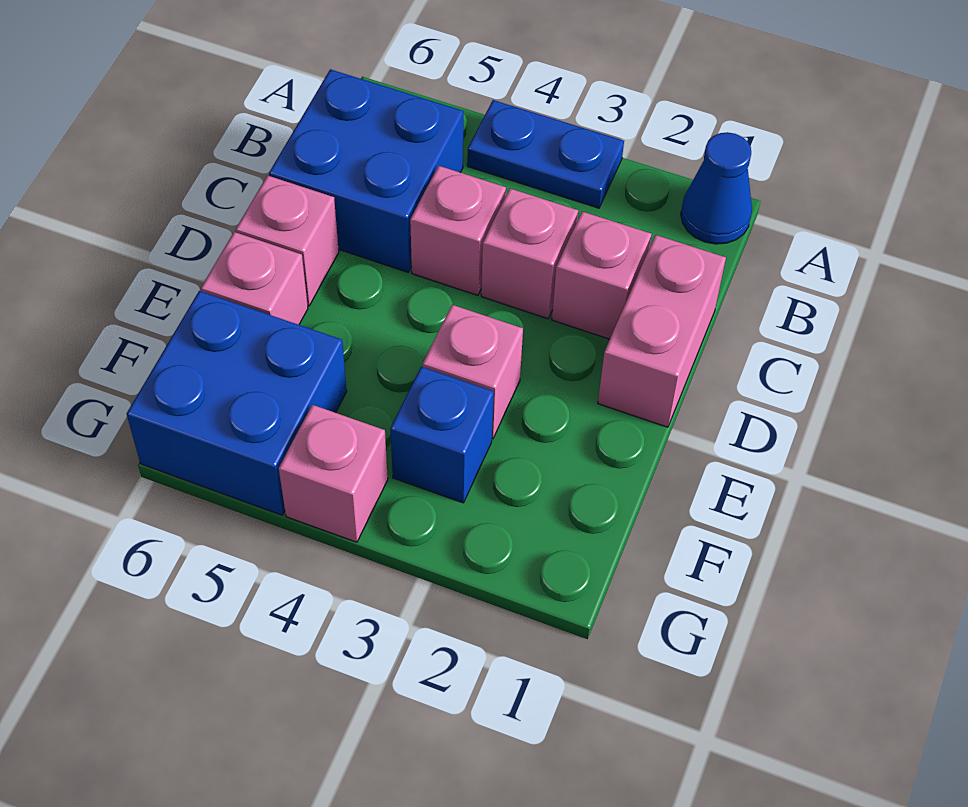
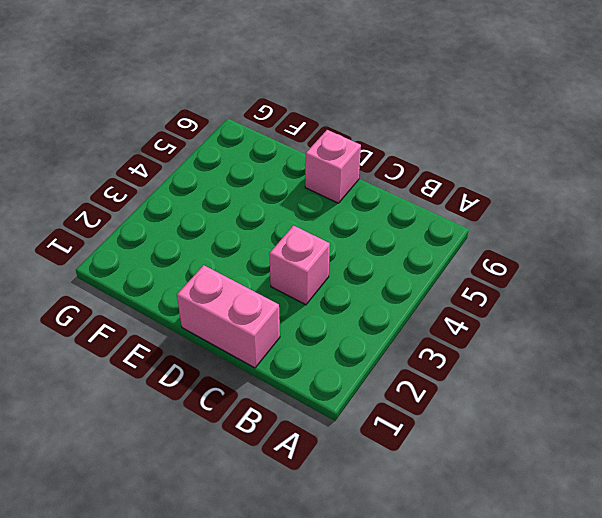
none -> blue 1x1 cone [681,132,752,244]
none -> blue 1x2 plate [467,100,624,208]
none -> blue 2x2 brick [269,69,464,272]

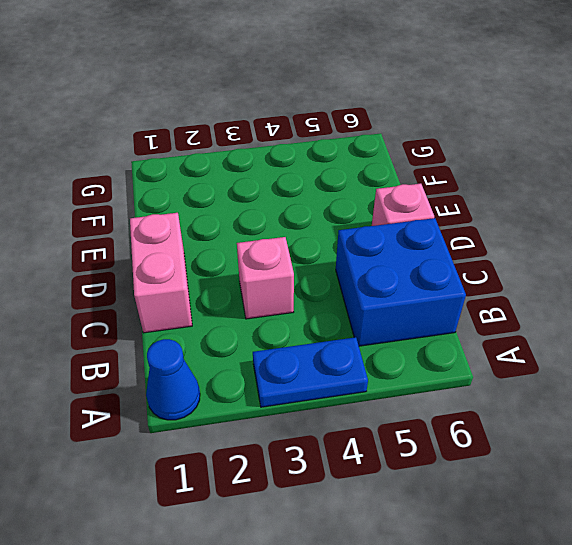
none -> pink 1x1 brick [552,212,652,339]
none -> pink 1x1 brick [410,166,506,295]
none -> pink 1x1 brick [423,305,523,439]

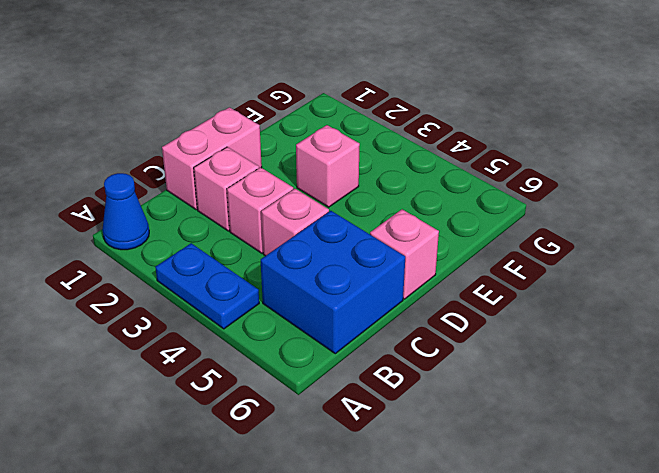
none -> pink 1x1 brick [201,232,308,325]
none -> blue 1x1 brick [390,367,494,503]
none -> blue 2x2 brick [127,291,347,515]

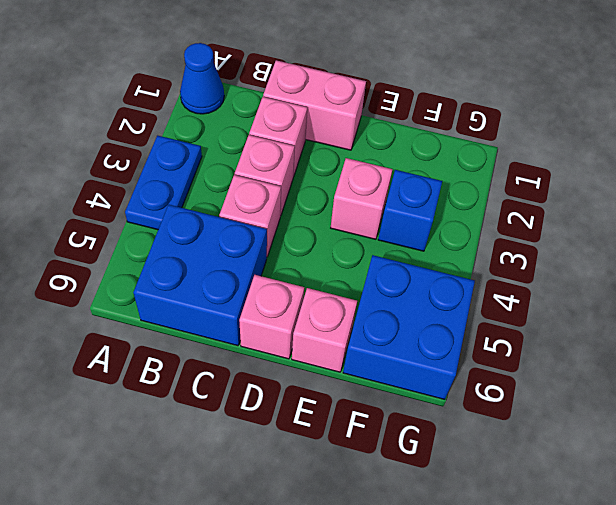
none -> pink 1x1 brick [279,405,388,542]

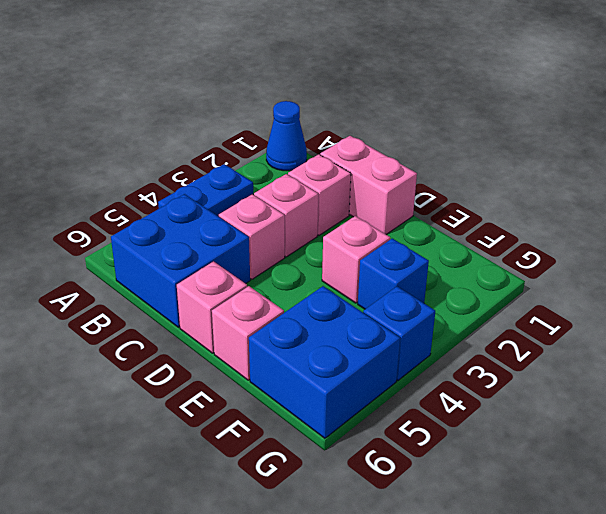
blue 1x1 brick [363,286,435,380] -> pink 1x1 brick [279,405,388,542]

